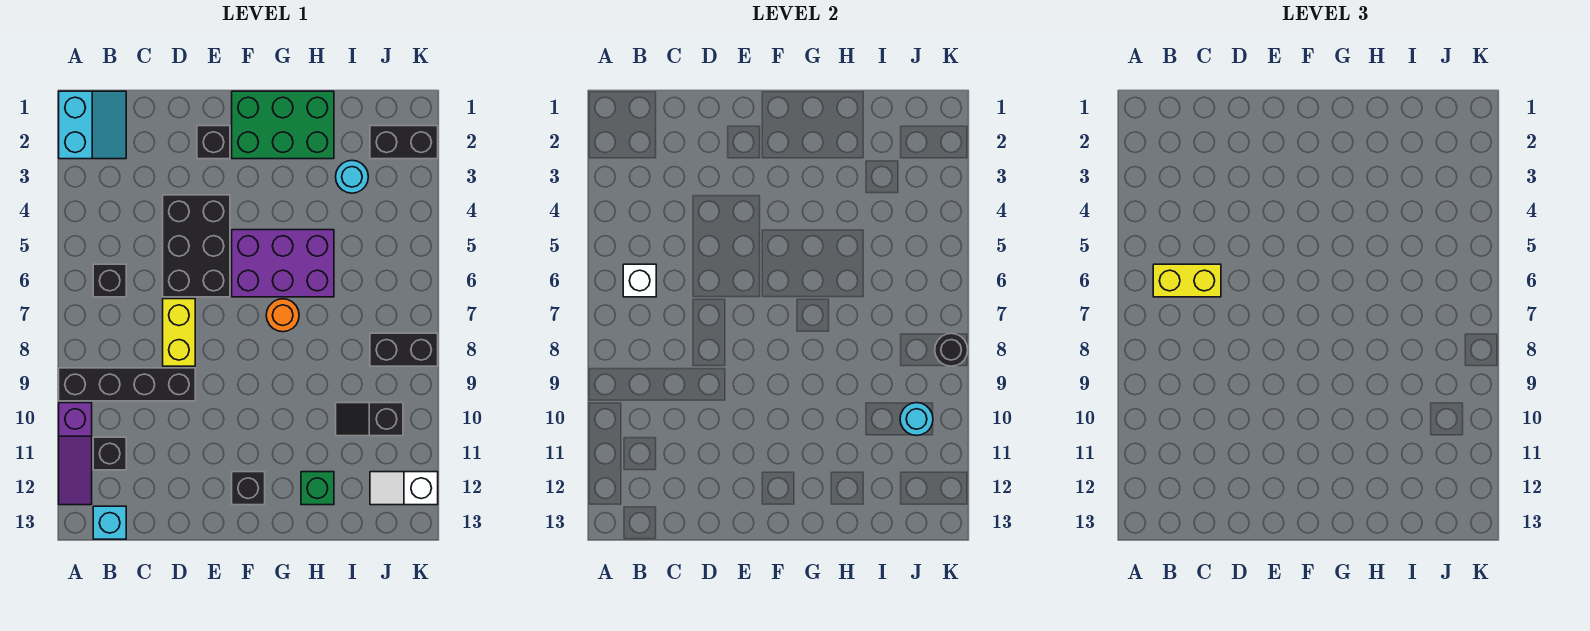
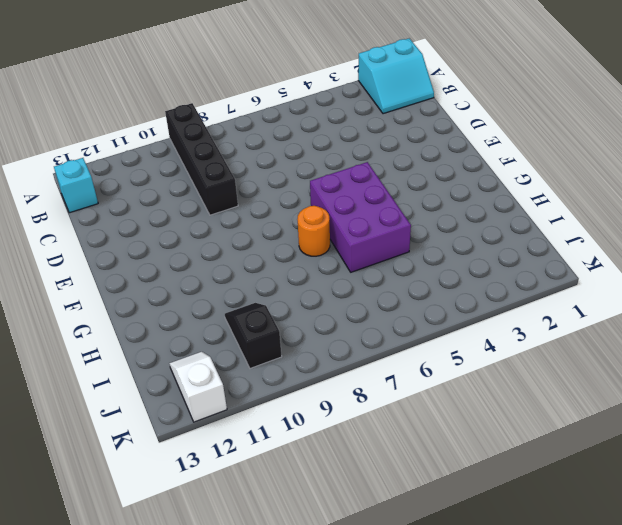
none -> purple 1x3 slope [59,403,92,505]
none -> black 1x1 brick [93,264,126,297]
none -> black 1x1 brick [93,437,126,470]

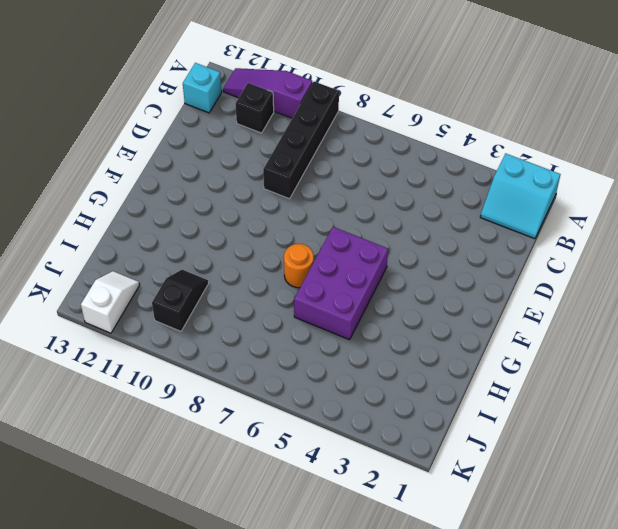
none -> black 1x1 brick [93,264,126,297]
none -> black 2x3 brick [163,195,230,297]
none -> yellow 1x2 brick [163,299,195,366]

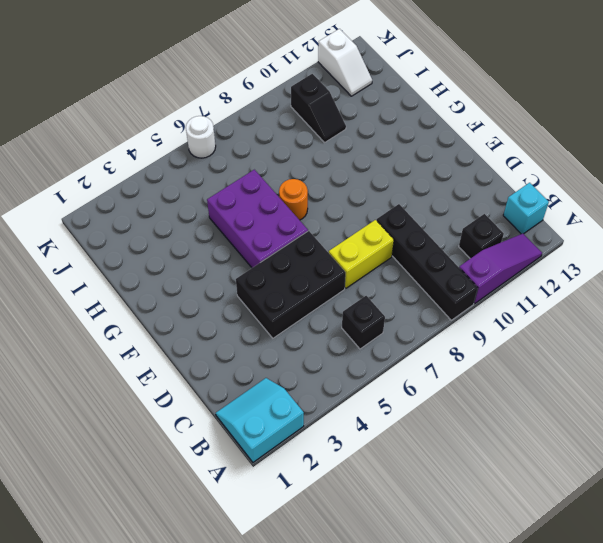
white 1x1 round brick [186,116,216,158] -> none
none -> black 1x1 brick [197,126,230,159]
none -> green 2x3 brick [232,91,334,159]
none -> black 1x1 brick [232,472,265,505]

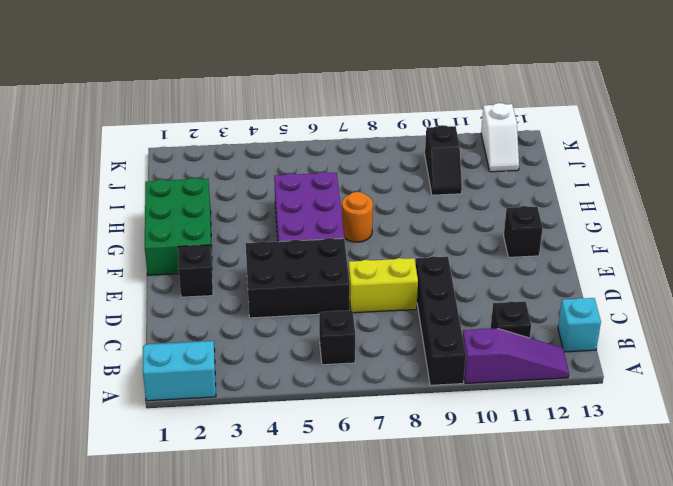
none -> green 1x1 brick [301,472,334,505]
none -> cyan 1x1 round brick [336,160,368,193]
none -> black 1x2 brick [370,126,438,159]

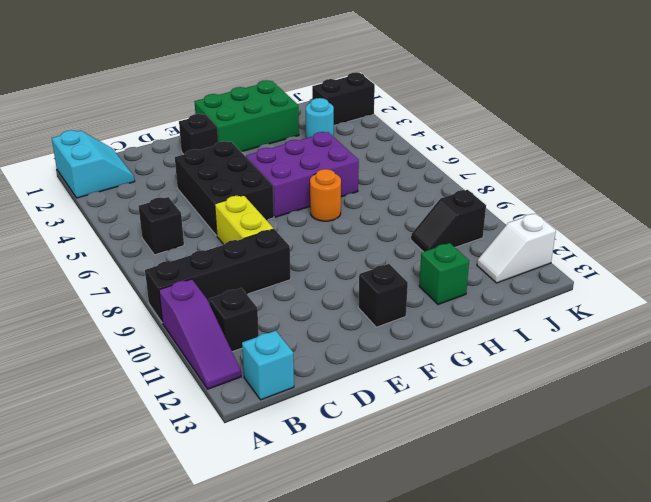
none -> black 1x2 brick [370,333,438,366]
none -> white 1x1 brick [623,264,656,297]
none -> cyan 1x1 round brick [900,403,933,436]

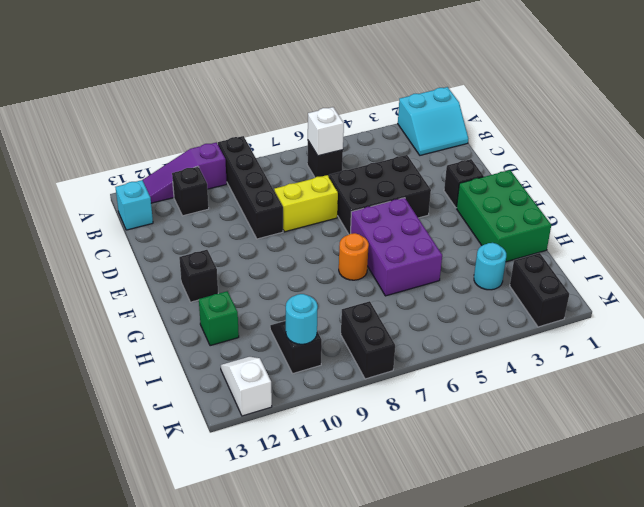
none -> black 1x1 round brick [935,333,968,366]
none -> yellow 1x2 brick [1153,264,1221,297]

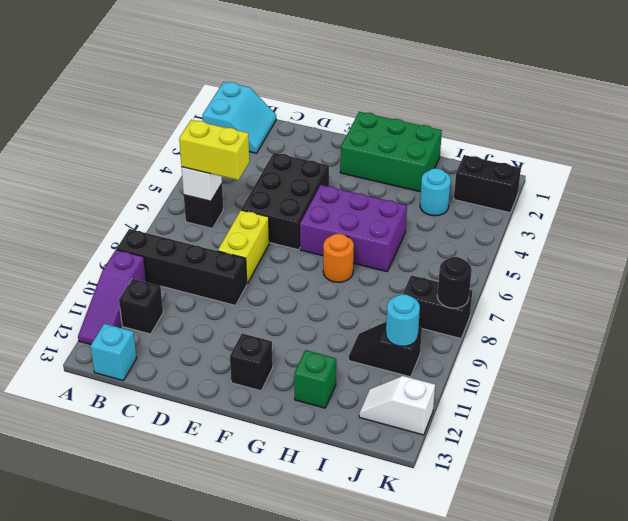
none -> black 1x1 brick [197,126,230,159]

